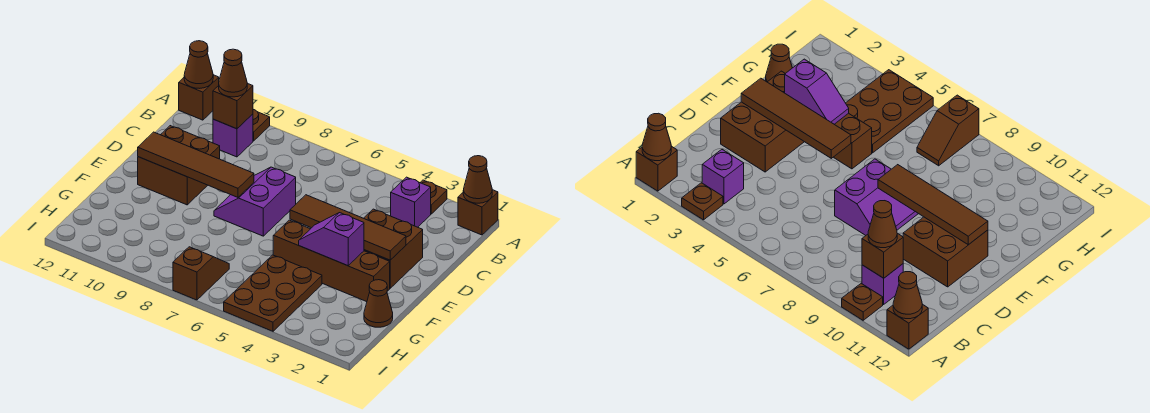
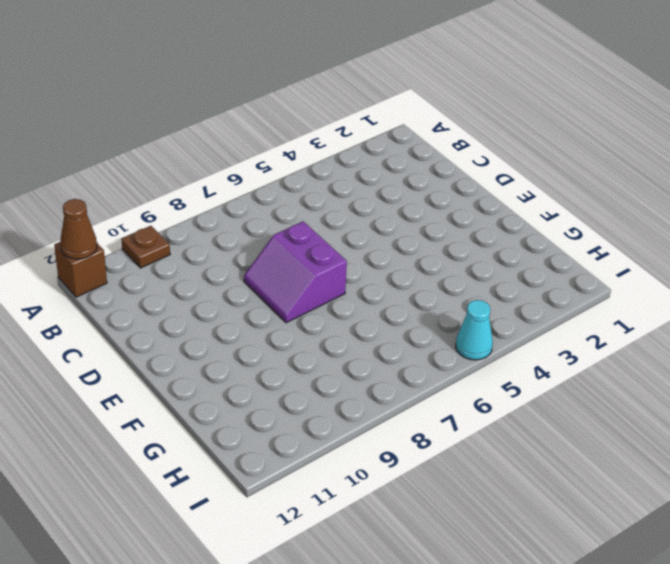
cyan 1x1 cone [456,300,493,360] -> brown 2x3 plate [224,255,322,331]
none -> brown 1x1 brick [458,190,498,235]
none -> brown 1x1 plate [420,180,447,214]
none -> purple 1x1 brick [391,177,431,227]

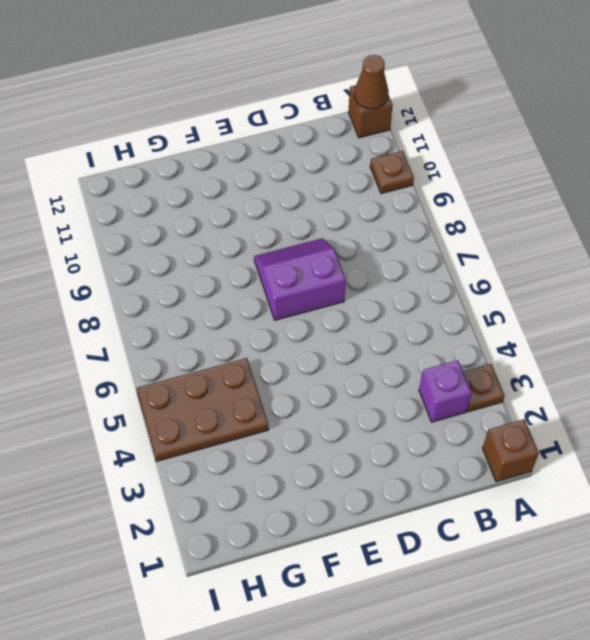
none -> purple 1x1 brick [213,114,253,157]
none -> brown 2x2 brick [364,209,423,288]
none -> brown 2x2 brick [138,126,220,205]

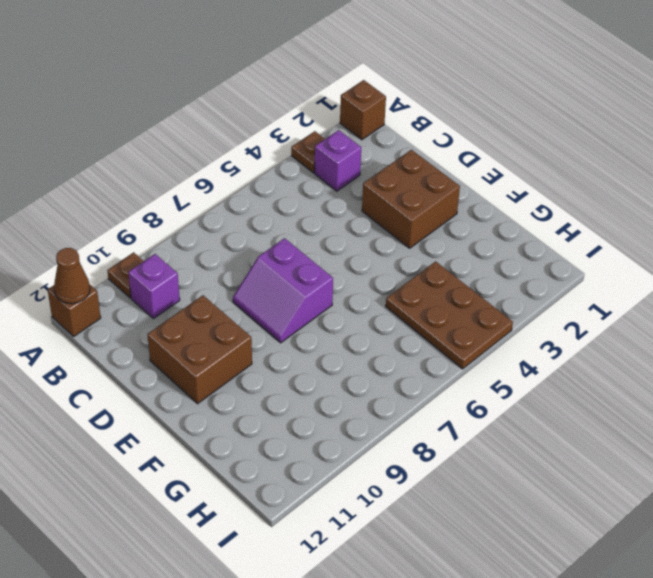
none -> brown 1x4 brick [273,220,390,302]
none -> brown 1x1 cone [364,280,393,327]
none -> brown 1x2 slope [173,247,229,300]

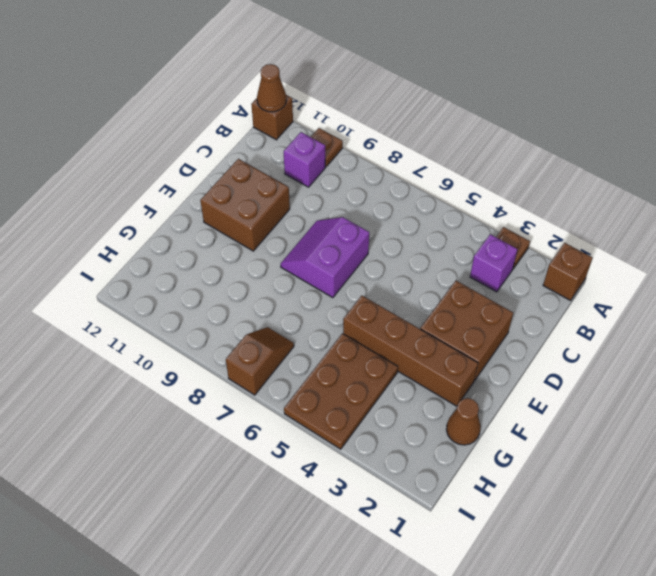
none -> brown 1x1 cone [463,156,492,203]
none -> brown 1x1 brick [213,83,253,129]
none -> brown 1x4 tile [290,195,406,260]

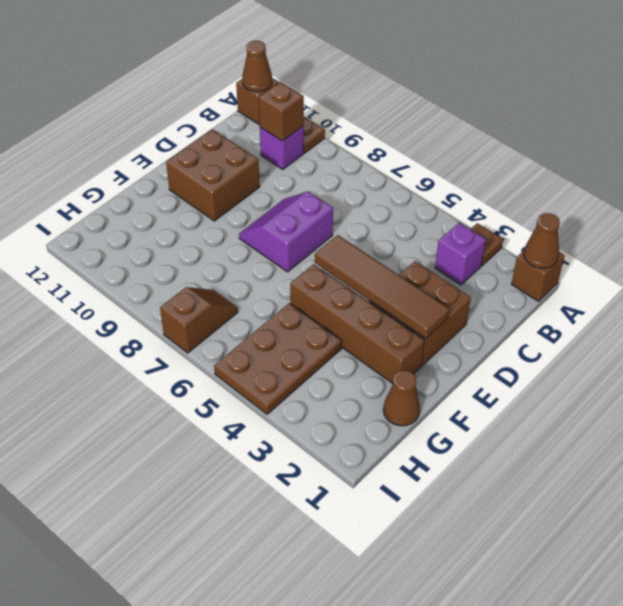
none -> brown 1x4 tile [138,132,254,197]
none -> purple 1x2 slope [299,213,364,266]
none -> brown 1x1 cone [219,49,247,97]

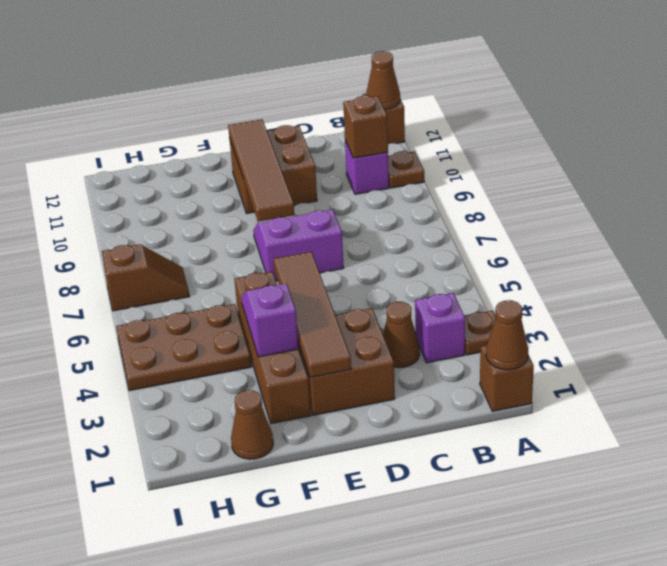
brown 1x1 cone [383,302,420,368] -> brown 1x1 cone moved to [219,49,247,97]

